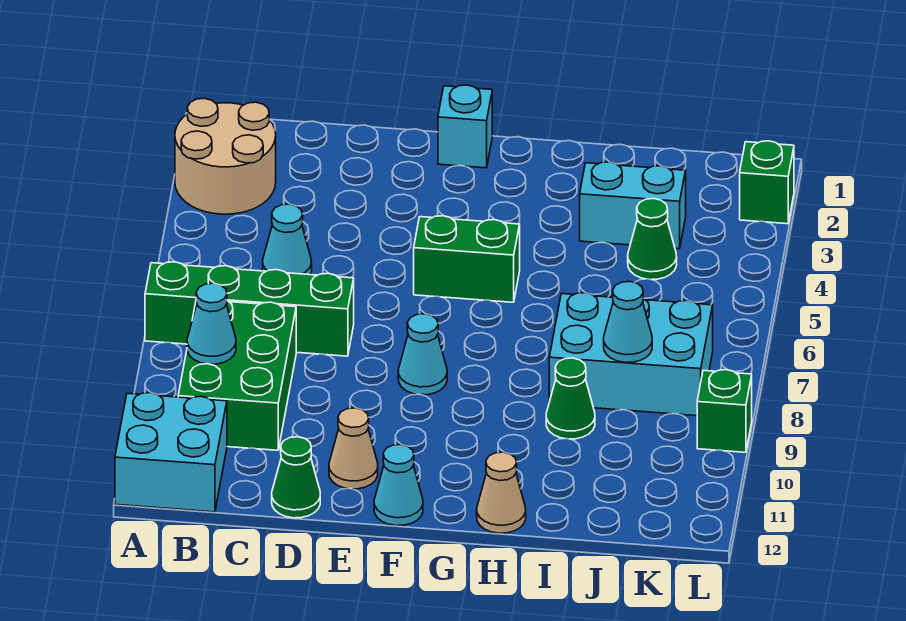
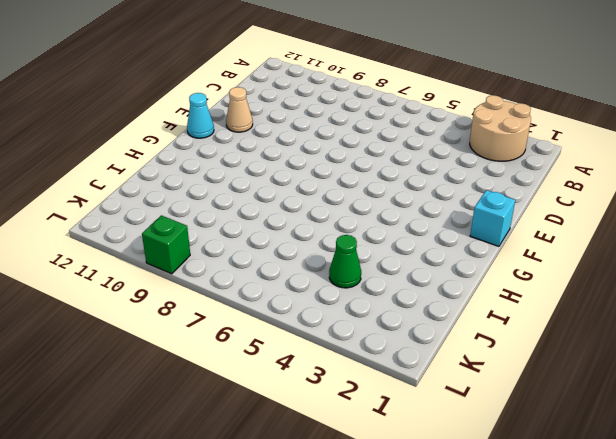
none -> green 1x4 brick [145,262,354,356]
none -> cyan 2x2 brick [115,393,227,512]
none -> green 2x3 brick [178,301,296,450]

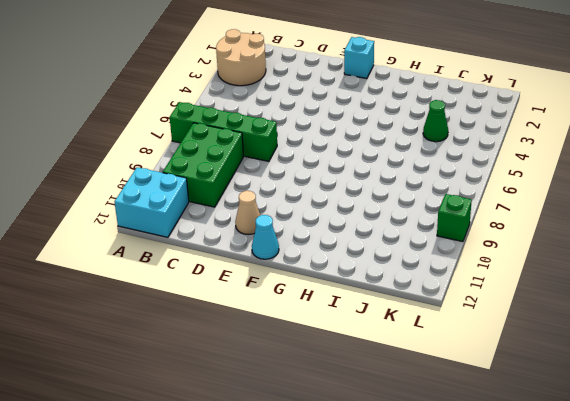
none -> cyan 1x1 cone [263,204,312,275]
none -> green 1x1 cone [272,437,320,518]
none -> green 1x2 brick [414,216,520,302]

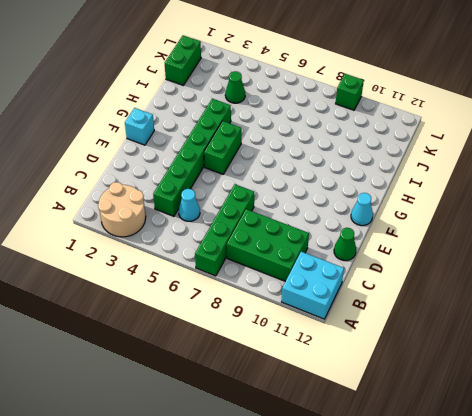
green 1x6 brick [153,98,231,216] -> none
green 1x2 brick [165,35,201,85] -> none
none -> tan 1x1 cone [329,408,378,489]
none -> cyan 1x1 cone [398,314,447,395]
none -> tan 1x1 cone [477,452,526,533]

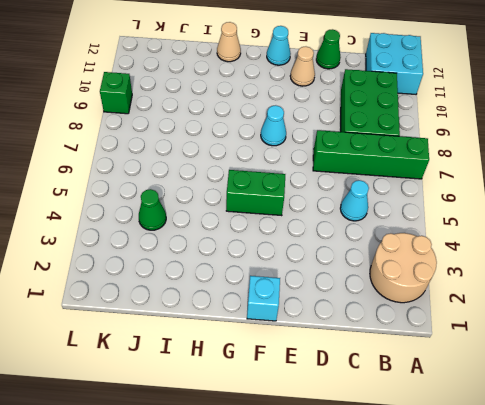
none -> cyan 1x2 brick [580,162,686,249]
none -> cyan 2x3 brick [549,293,713,416]
none -> green 1x1 cone [546,358,595,439]

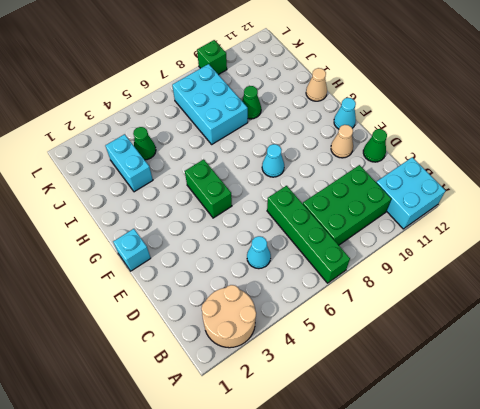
none -> green 1x1 brick [740,141,794,224]
none -> cyan 1x1 cone [187,283,236,364]
none -> cyan 1x1 cone [604,281,652,363]

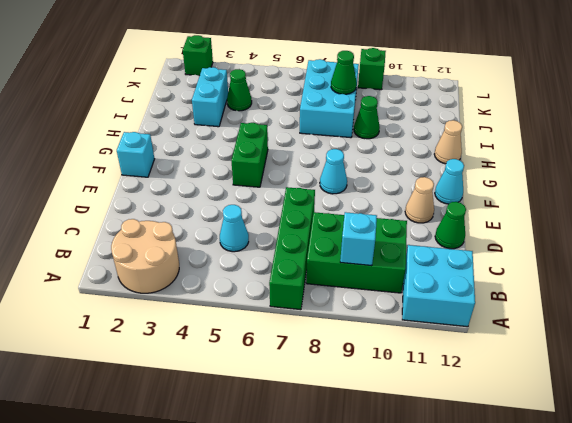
cyan 1x1 brick [340,212,377,266] -> cyan 1x1 cone [187,283,236,364]
green 1x1 cone [331,51,357,94] -> cyan 1x1 cone [604,281,652,363]

